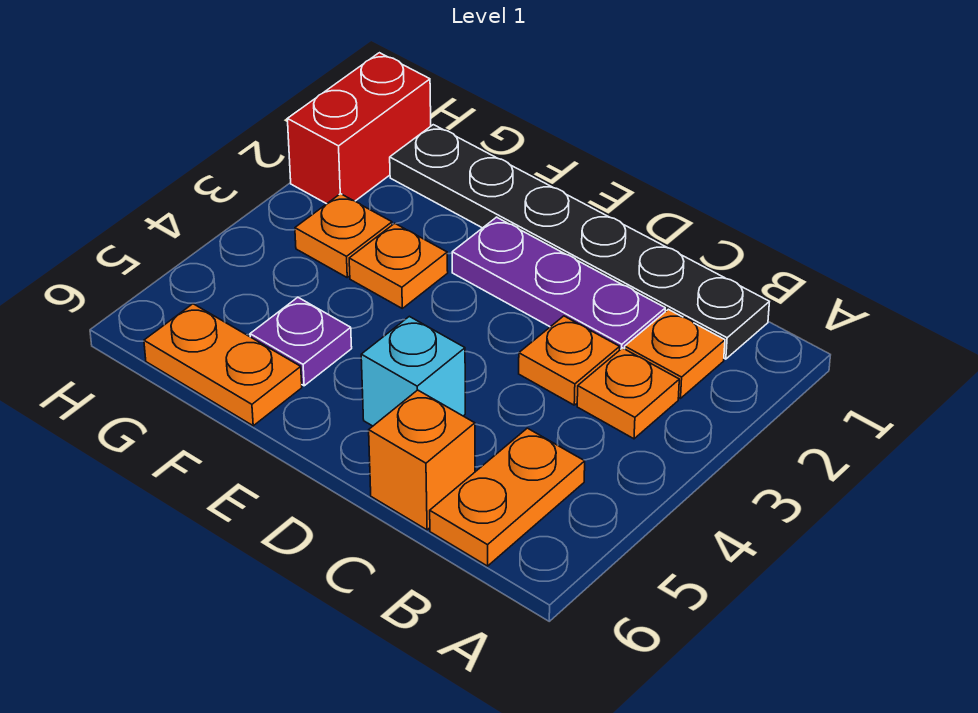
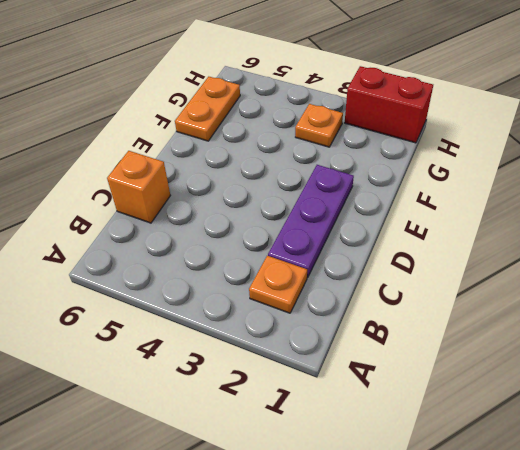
none -> black 1x6 plate [390,125,769,359]
none -> orange 1x1 plate [577,348,679,439]
none -> orange 1x2 plate [430,428,585,566]

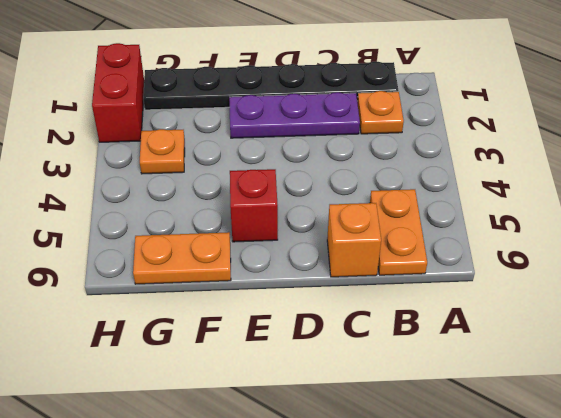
red 1x1 brick [230,169,278,242] -> none
none -> orange 1x1 plate [577,348,679,439]
none -> orange 1x1 plate [519,316,620,405]
none -> cyan 1x1 brick [361,316,465,426]

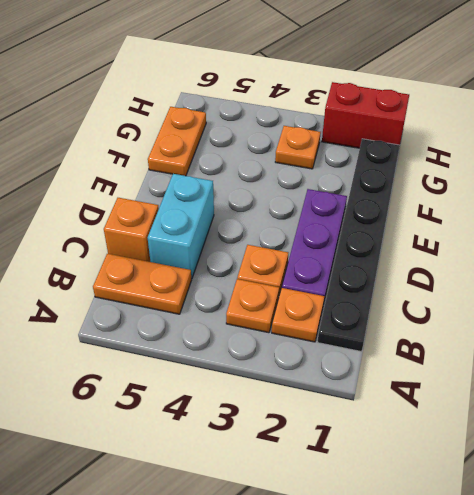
cyan 1x2 brick [148,174,214,279] -> cyan 1x1 brick [361,316,465,426]
none -> orange 1x1 plate [349,223,448,308]
none -> purple 1x1 plate [250,297,352,386]

